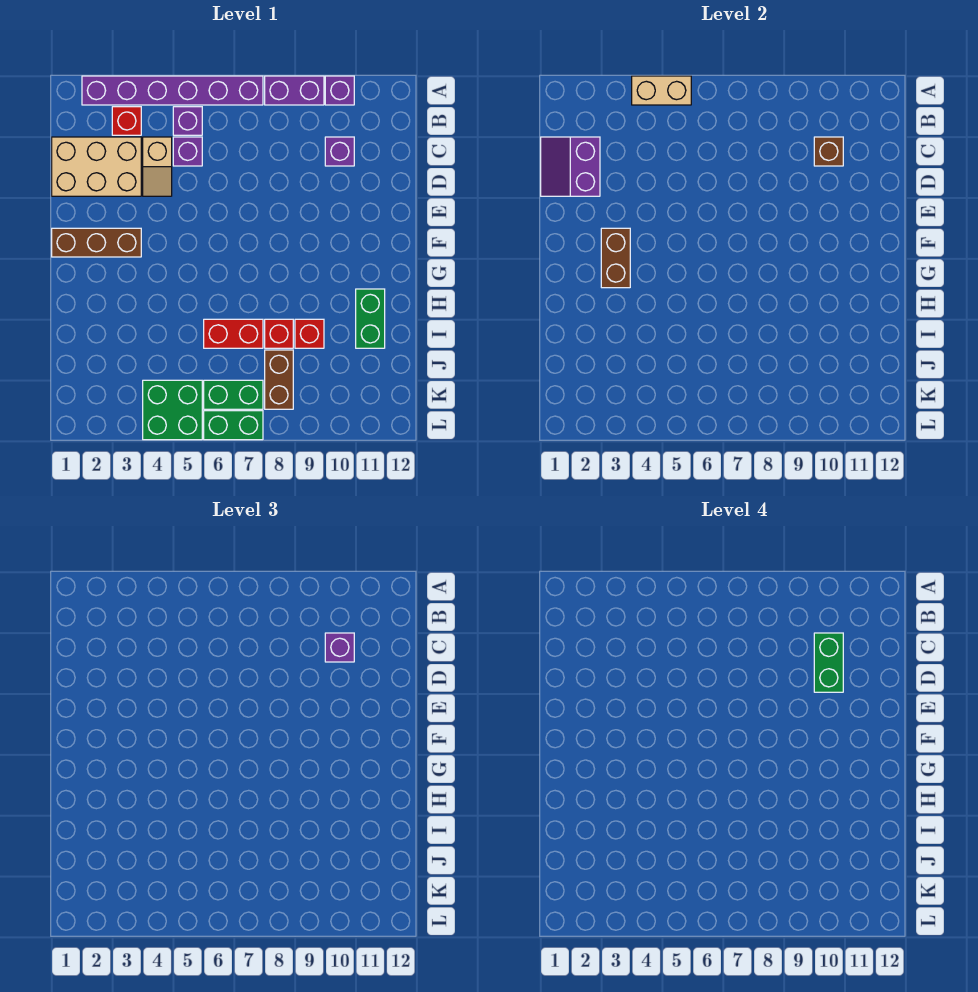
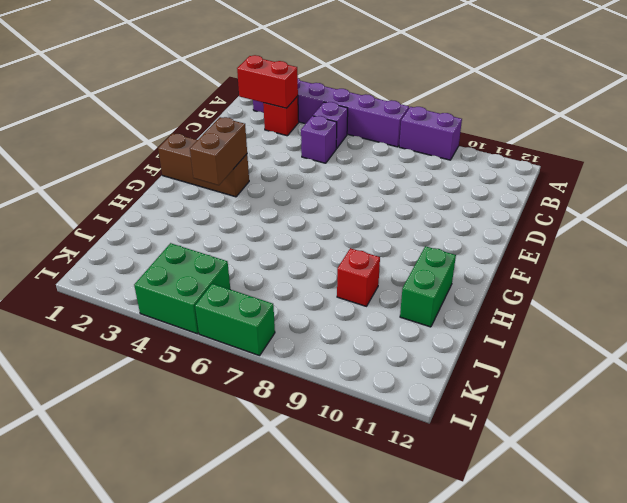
red 1x2 brick [237,55,298,108] -> red 1x2 brick moved to [204,319,263,348]
none -> purple 1x1 brick [325,76,354,105]
none -> tan 2x3 brick [52,137,141,196]
none -> tan 1x2 slope [143,137,172,196]

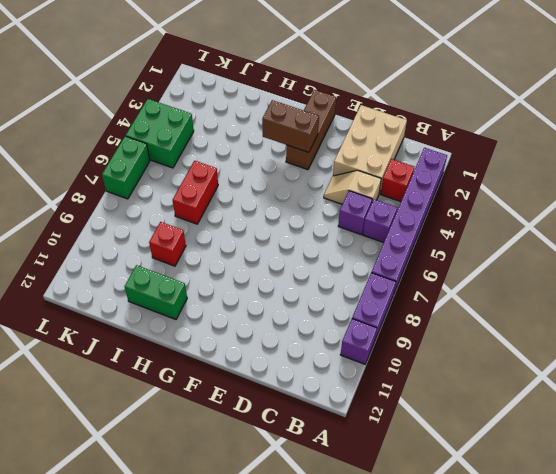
none -> purple 1x1 brick [325,137,354,166]
none -> red 1x1 brick [265,319,293,348]
none -> brown 1x2 brick [265,350,293,409]

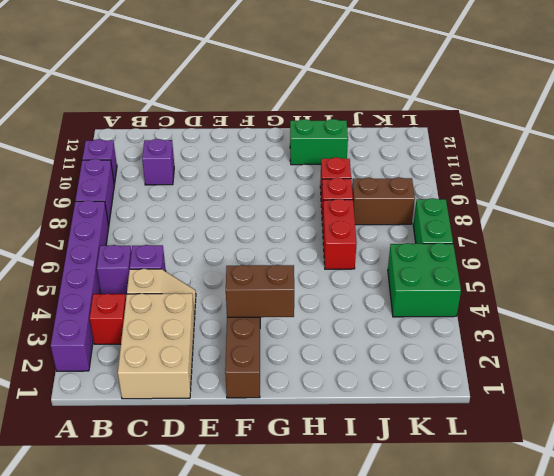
none -> green 1x2 brick [204,380,263,409]
none -> tan 1x2 brick [632,76,691,105]
none -> purple 2x2 slope [541,137,600,196]

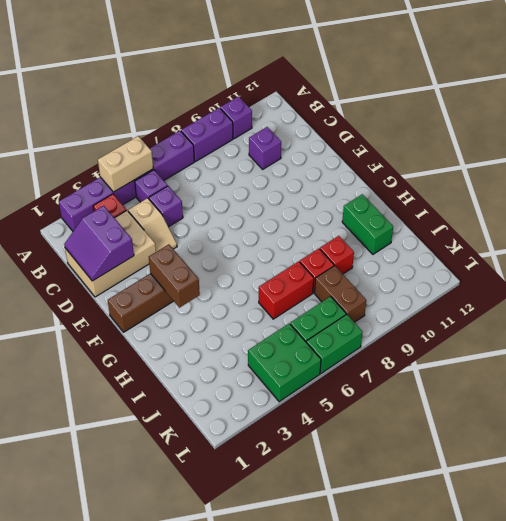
none -> brown 1x1 brick [814,137,843,166]
none -> purple 1x1 brick [325,633,354,662]
none -> green 1x2 brick [814,633,843,692]

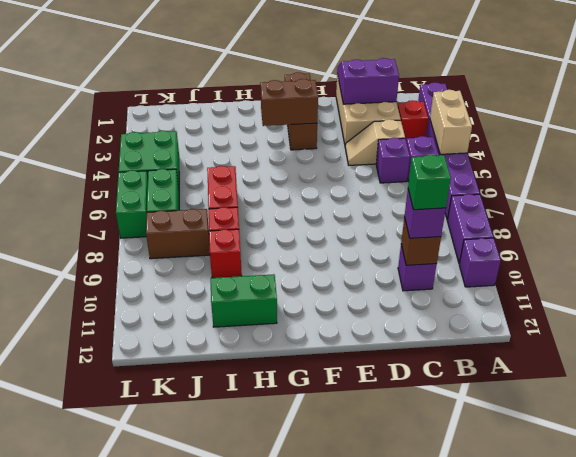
green 1x1 brick [408,155,451,210] -> green 1x2 brick [814,633,843,692]

